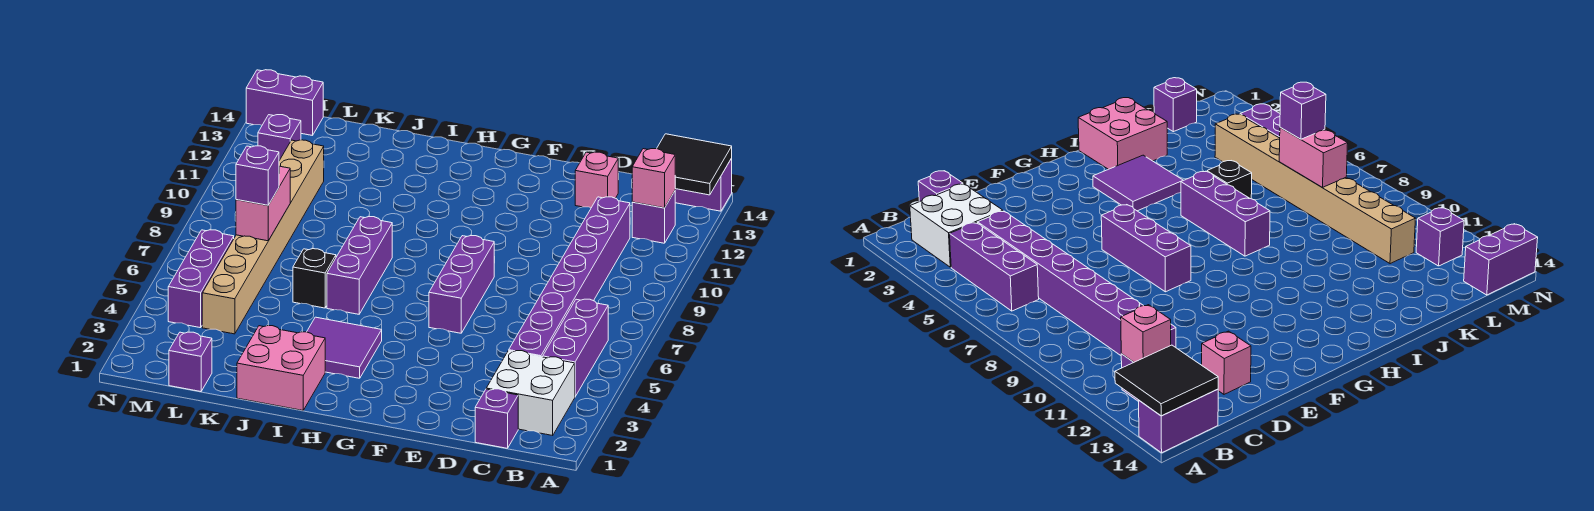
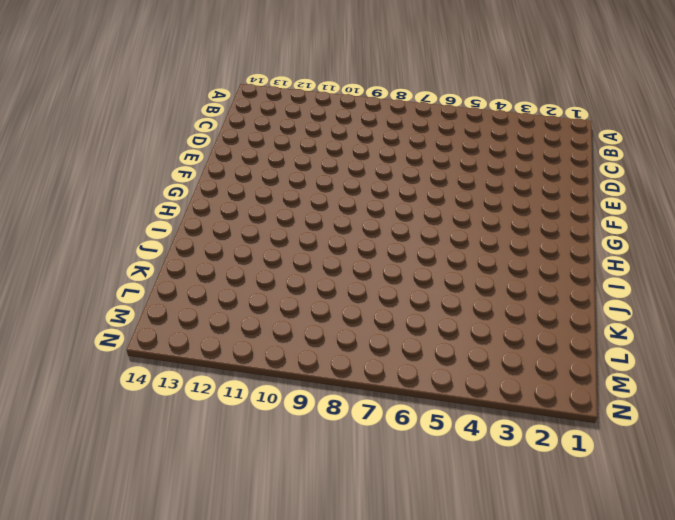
none -> purple 1x2 brick [675,159,732,211]
none -> white 2x2 brick [486,351,575,435]
none -> purple 1x3 brick [543,299,608,396]

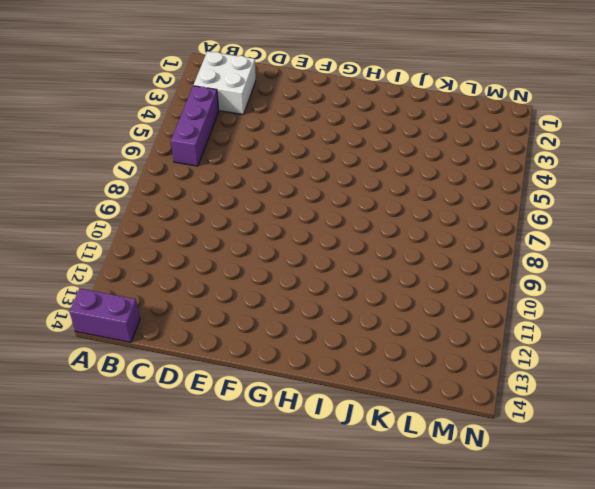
none -> purple 1x1 brick [632,191,675,243]
none -> purple 1x1 brick [475,389,518,448]
none -> purple 1x8 brick [509,197,630,357]

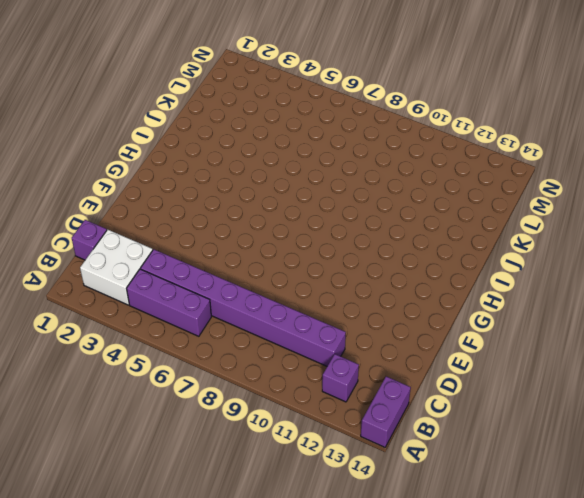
none -> pink 1x1 brick [575,152,618,208]
none -> purple 1x3 brick [429,236,494,333]
none -> purple 2x2 tile [307,317,382,378]

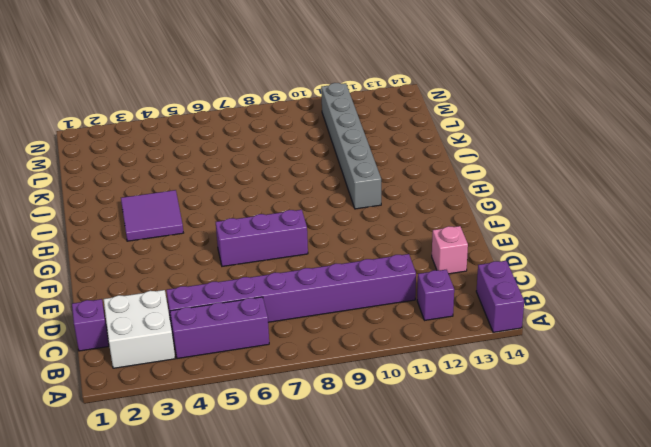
grey 1x6 brick [321,83,381,209] -> tan 1x8 brick [202,140,324,334]
none -> pink 2x2 brick [237,326,325,410]
none -> purple 1x3 brick [327,217,392,314]
none -> black 1x1 brick [293,249,336,308]

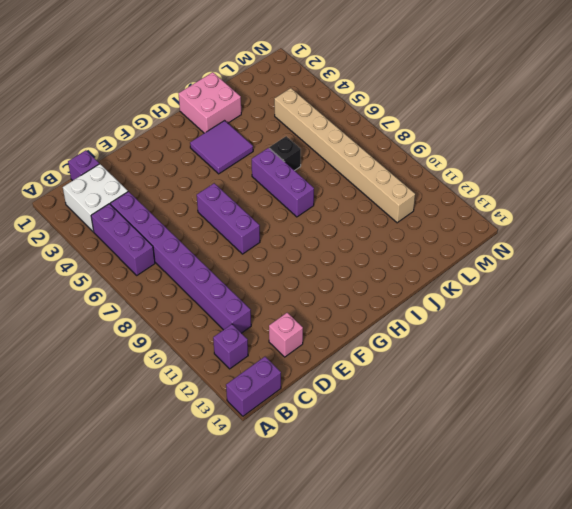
none -> purple 1x1 brick [169,332,212,392]
none -> purple 1x3 brick [168,230,234,328]
none -> purple 1x1 brick [258,115,301,161]

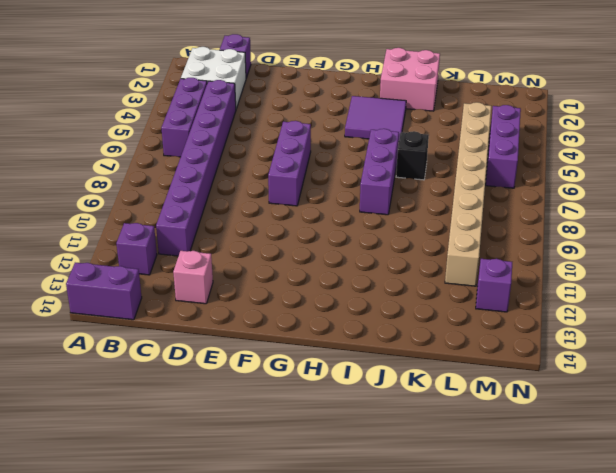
none -> purple 1x1 brick [169,332,212,392]
none -> purple 1x2 brick [246,70,323,136]
none -> black 2x2 tile [657,134,732,195]

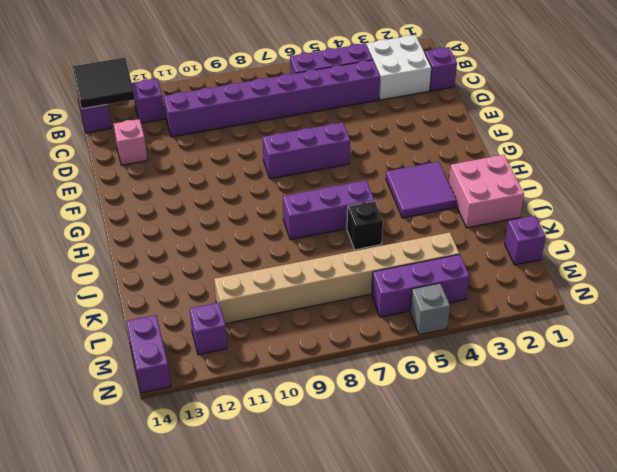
grey 1x1 brick [410,283,450,335] -> none
none -> pink 1x1 brick [632,149,675,208]
none -> pink 1x2 brick [236,166,290,241]
none -> purple 1x1 brick [236,146,279,205]

